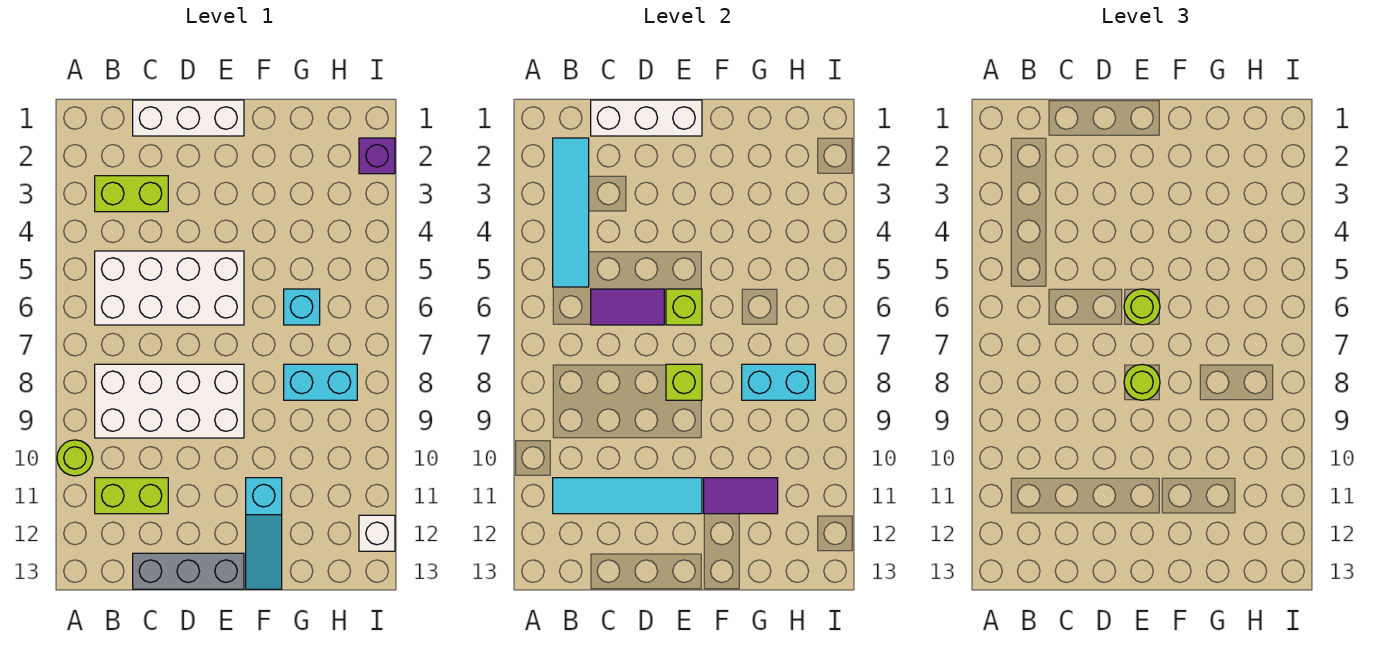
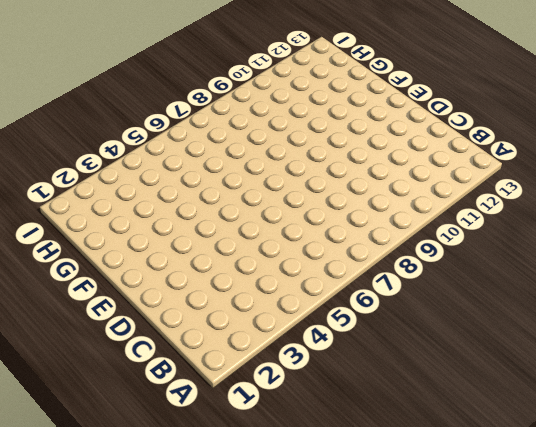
none -> lime 1x1 round brick [57,440,93,476]
none -> lime 1x2 brick [95,176,168,212]
none -> white 2x4 brick [95,251,244,325]

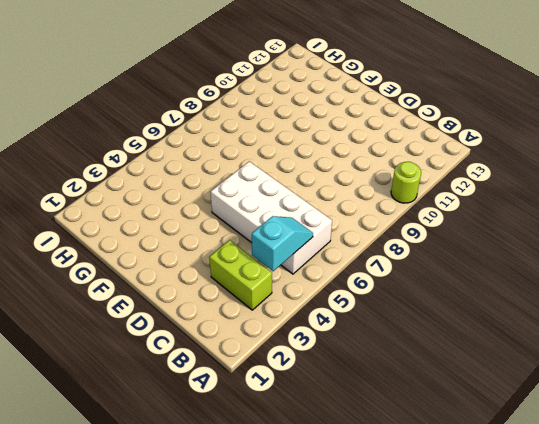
cyan 1x2 slope [252,216,313,271] -> cyan 1x4 tile [553,138,589,287]
none -> white 2x4 brick [95,364,244,438]
none -> lime 1x2 brick [95,478,168,514]
none -> white 1x3 brick [133,100,244,136]

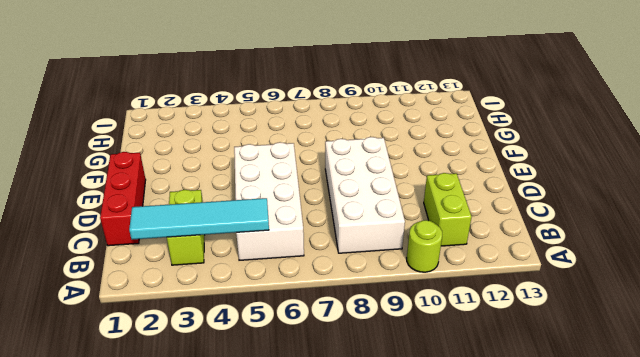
red 1x3 brick [100,152,146,246] -> white 1x3 brick [133,100,244,136]
none -> grey 1x3 brick [133,553,244,589]
none -> cyan 1x3 slope [246,478,282,589]
none -> cyan 1x1 brick [284,289,320,325]

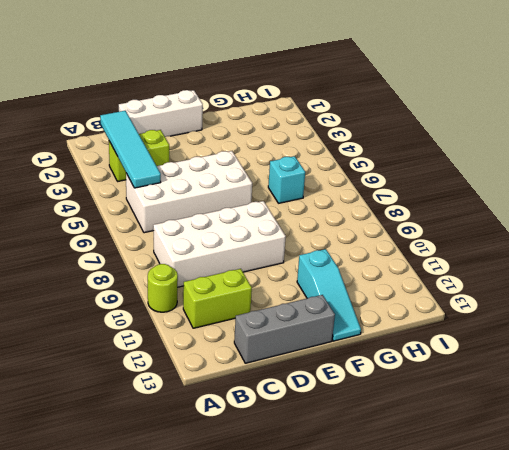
none -> cyan 1x2 brick [284,364,357,400]
none -> purple 1x1 brick [359,138,395,174]
none -> white 1x1 brick [359,515,395,551]

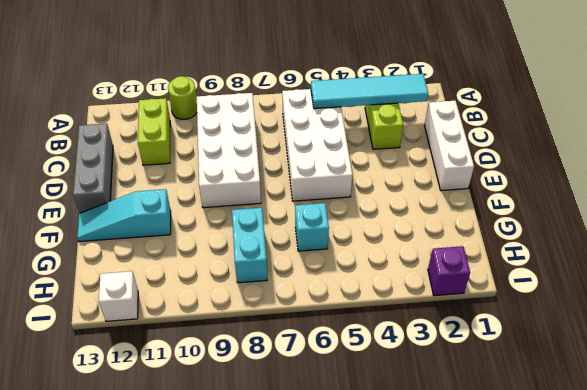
none -> cyan 1x4 tile [553,478,702,514]
none -> white 1x3 brick [591,100,702,136]
none -> purple 1x2 tile [591,289,664,325]

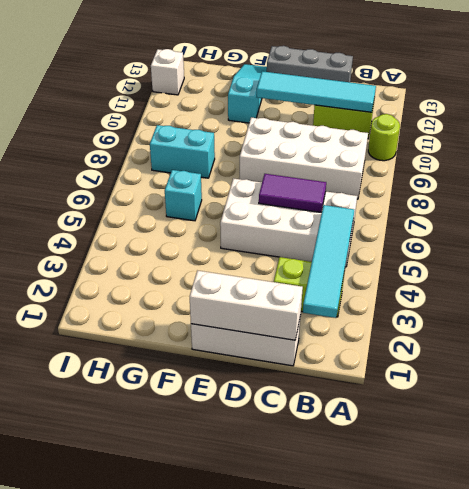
none -> purple 1x1 brick [359,138,395,174]
none -> lime 1x1 brick [666,289,702,325]
none -> lime 1x1 brick [666,364,702,400]

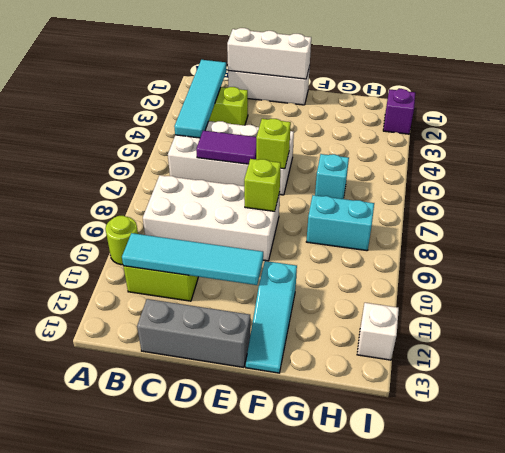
none -> purple 1x2 tile [704,478,778,514]
none -> cyan 1x2 brick [742,364,815,400]
none -> lime 1x1 round brick [1124,289,1160,325]

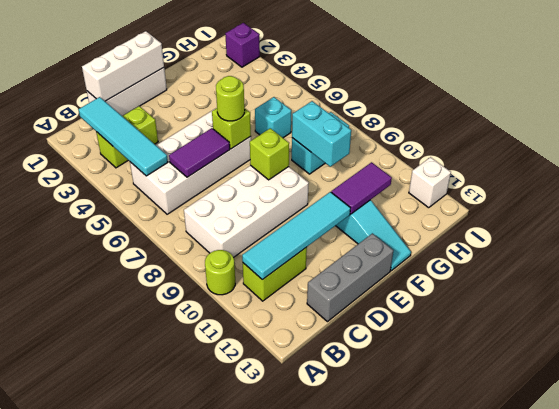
cyan 1x2 brick [292,101,351,167] -> cyan 1x2 brick turned to [742,364,815,400]
none -> lime 1x1 round brick [1124,364,1160,400]

